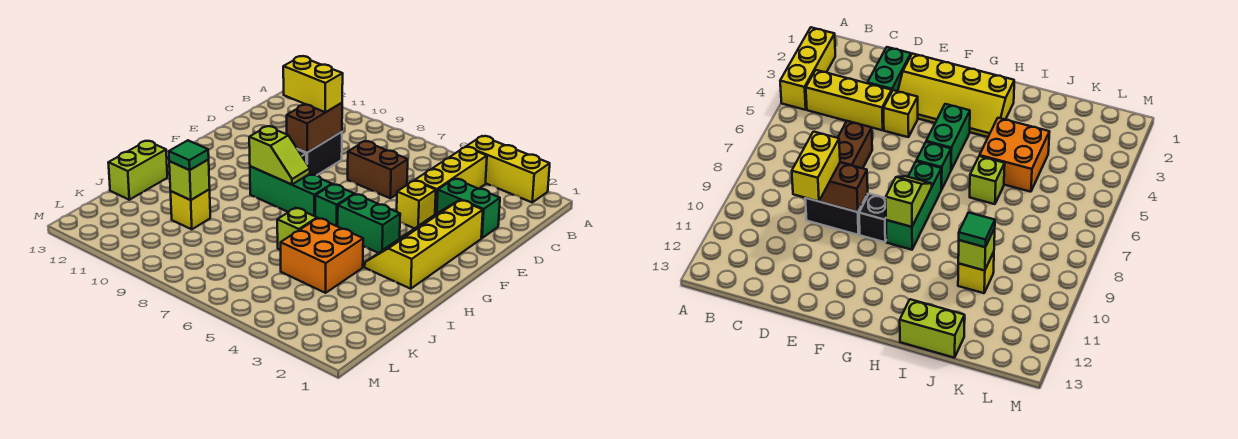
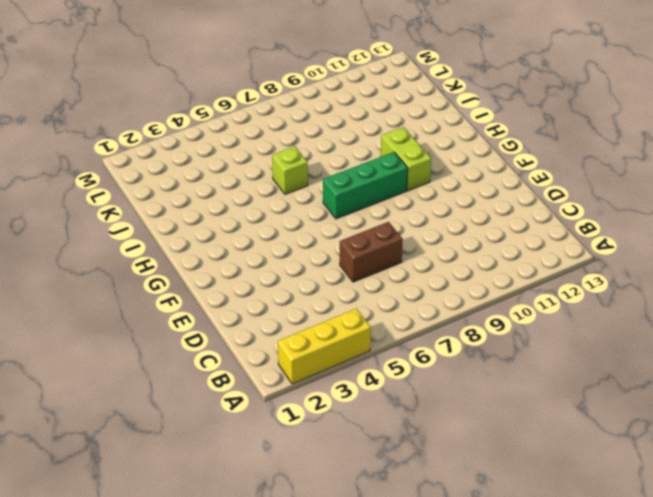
lime 1x2 brick [381,127,431,191] -> lime 1x2 brick moved to [108,141,167,200]
none -> yellow 1x3 brick [415,147,487,214]
none -> green 1x2 brick [437,179,500,238]
none -> black 1x2 brick [297,132,342,175]

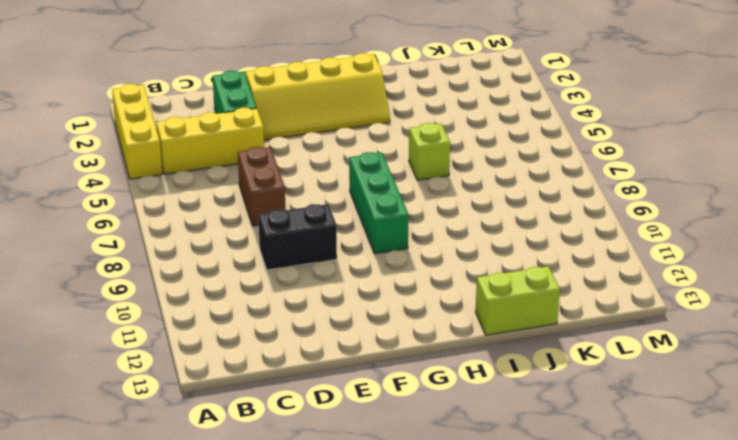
none -> yellow 1x1 brick [397,181,436,229]
none -> black 1x1 brick [859,194,887,242]
none -> green 1x2 brick [338,194,400,253]

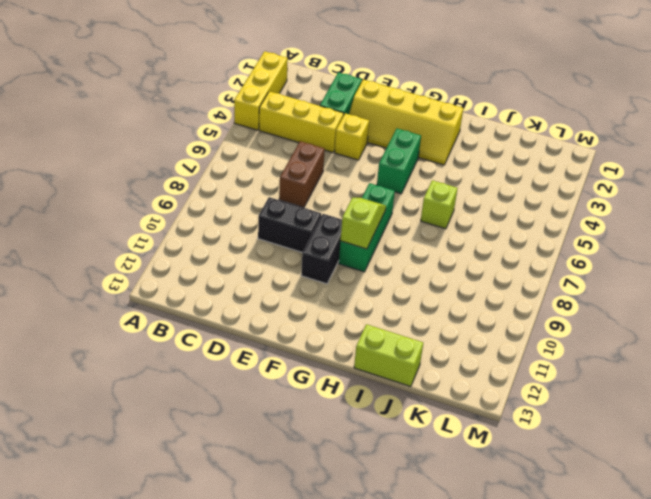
black 1x2 brick [301,214,342,284] -> black 1x1 brick [859,194,887,242]
none -> green 1x1 brick [315,184,354,226]
none -> orange 2x2 brick [281,218,363,293]
none -> yellow 1x1 brick [171,189,210,229]

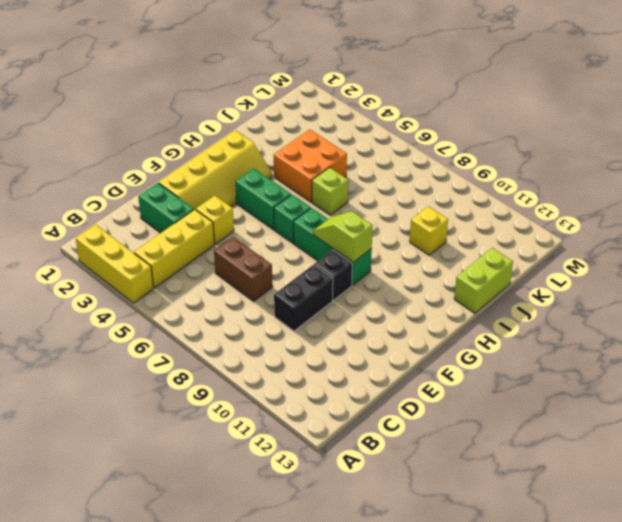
none -> brown 1x2 brick [287,103,342,152]
none -> lime 1x1 brick [169,160,210,200]
none -> yellow 1x2 brick [283,56,343,112]

